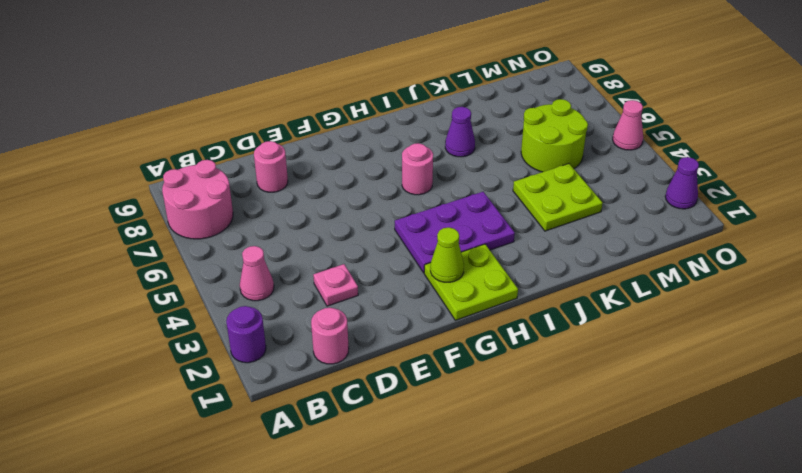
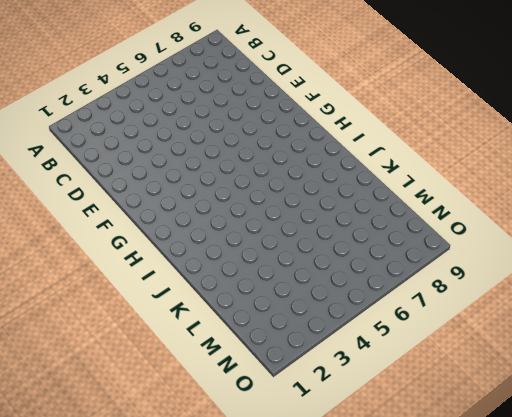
none -> purple 1x1 round brick [226,306,266,363]
none -> pink 2x2 round brick [162,160,233,239]
none -> pink 1x1 cone [240,246,274,301]

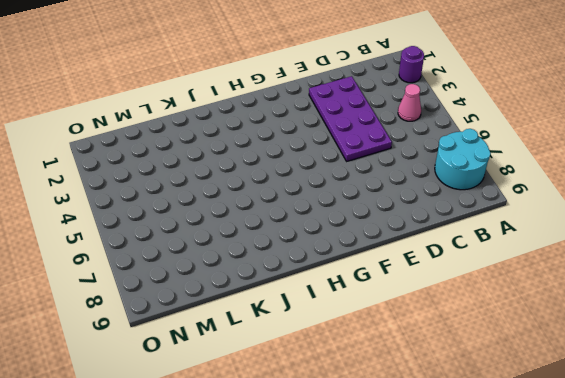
cyan 2x2 round brick [435,129,491,190] -> pink 2x2 round brick [162,160,233,239]
purple 2x4 plate [309,76,392,161] -> pink 1x1 plate [313,264,358,306]
none -> pink 1x1 round brick [311,308,349,364]
none -> pink 1x1 round brick [254,141,288,192]
none -> lime 2x2 plate [424,244,518,320]

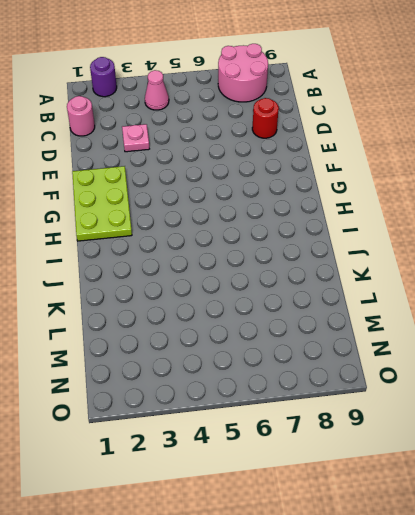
red 1x1 round brick [252,98,279,138] -> pink 1x1 round brick [254,141,288,192]
lime 2x3 plate [72,166,132,241] -> lime 2x2 plate [424,244,518,320]
none -> purple 2x3 plate [395,192,515,273]
none -> pink 1x1 round brick [402,143,433,195]
none -> purple 1x1 cone [445,107,475,157]

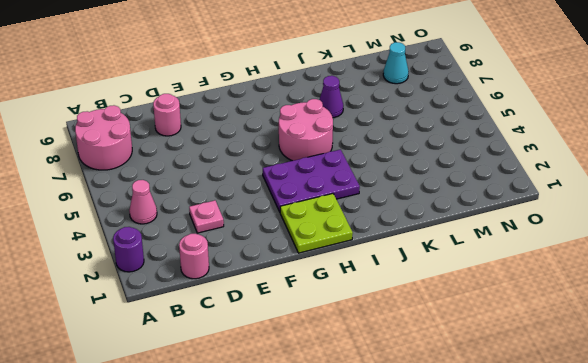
pink 2x2 round brick [279,99,333,161] -> pink 1x1 round brick [402,143,433,195]
cyan 1x1 cone [383,42,409,84] -> none
none -> lime 2x2 plate [513,164,603,231]
none -> lime 2x2 round brick [521,99,588,172]
none -> purple 1x1 cone [665,157,699,209]

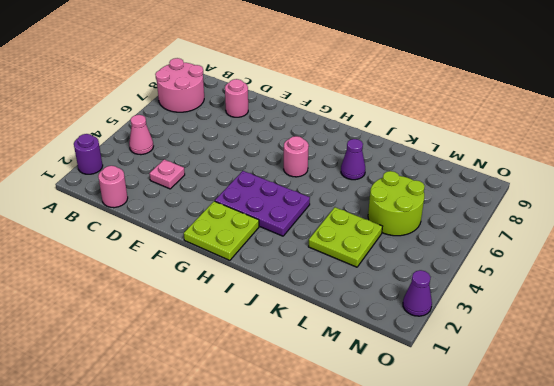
none -> pink 1x1 cone [613,100,643,150]
none -> lime 1x1 cone [430,227,464,282]

